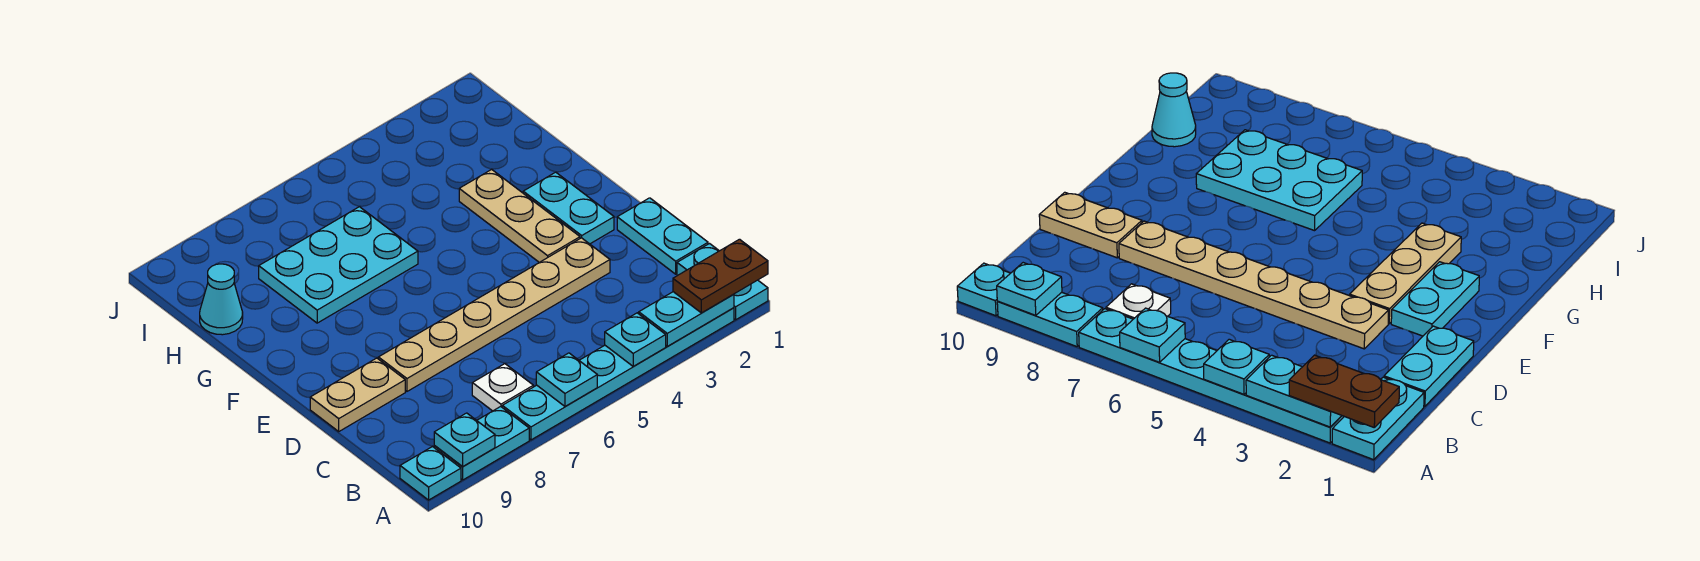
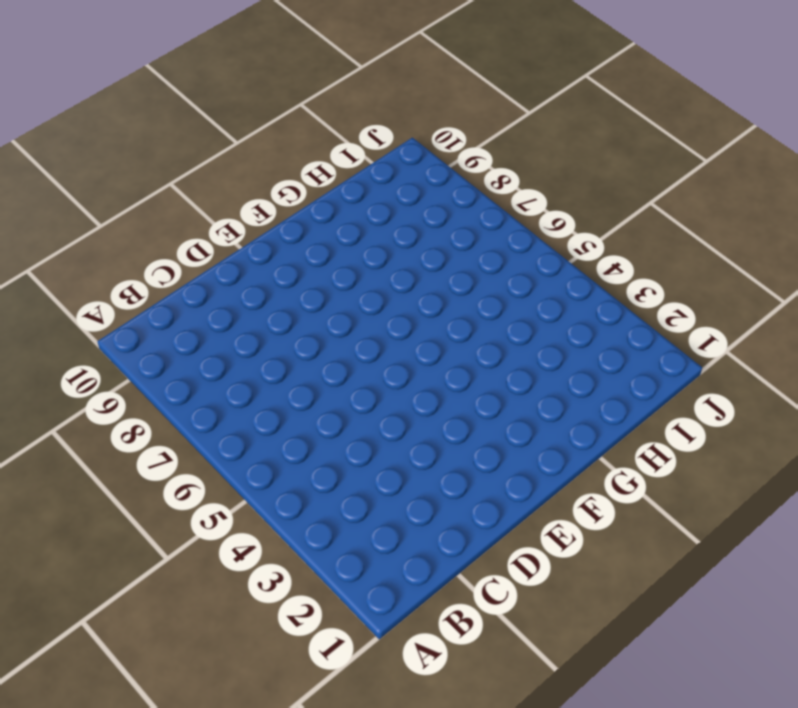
none -> cyan 1x2 plate [677,244,768,320]
none -> cyan 1x6 plate [502,308,734,440]
none -> cyan 1x2 plate [434,407,529,480]

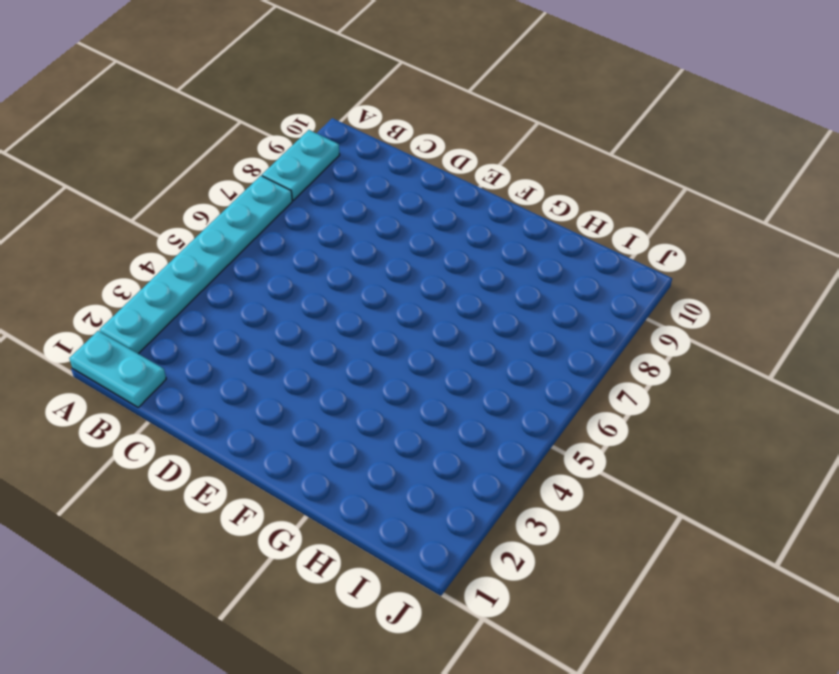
none -> cyan 1x1 plate [400,447,461,500]
none -> white 1x1 plate [472,364,533,411]
none -> cyan 1x2 plate [617,198,708,274]

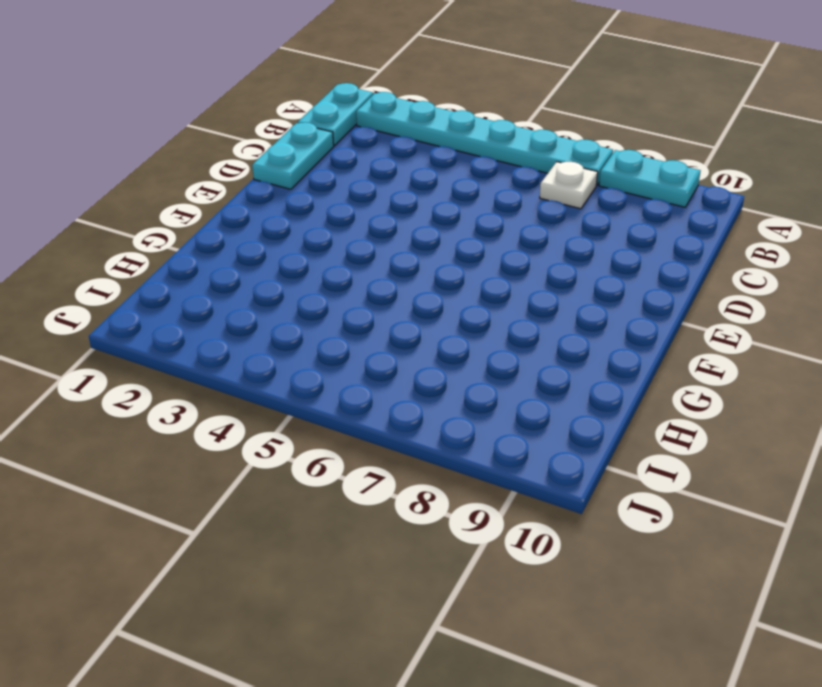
none -> cyan 1x1 plate [400,447,461,500]
none -> tan 1x6 plate [378,238,610,391]
none -> tan 1x2 plate [310,358,405,431]

